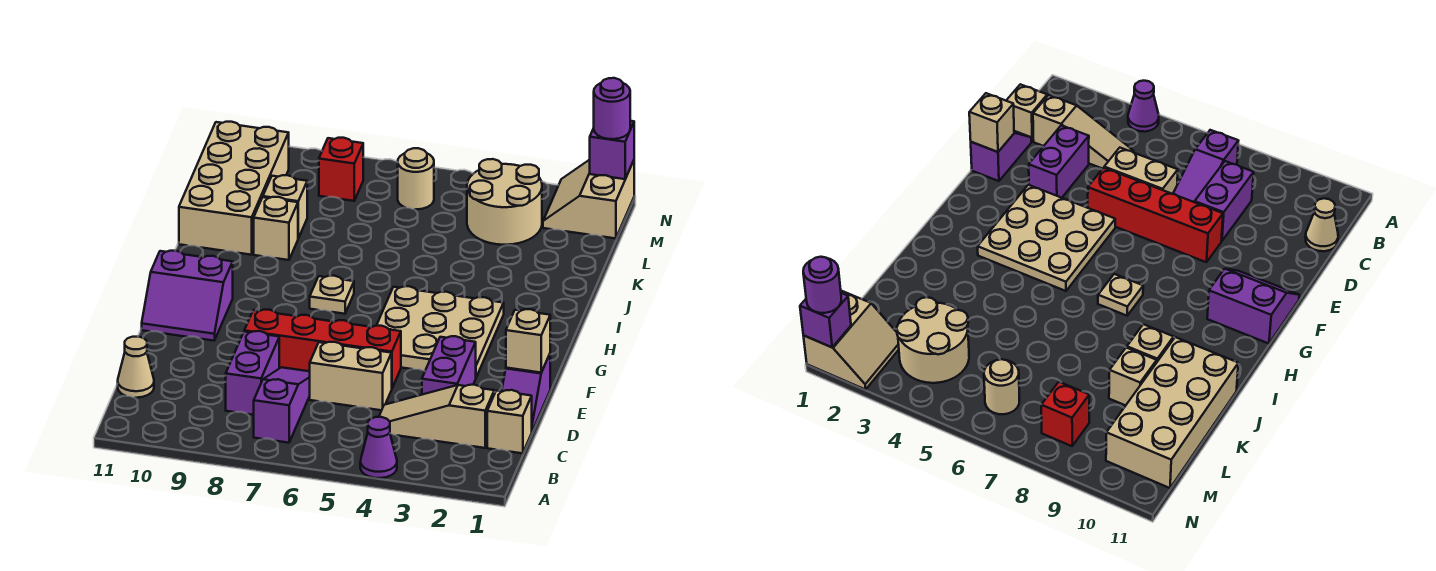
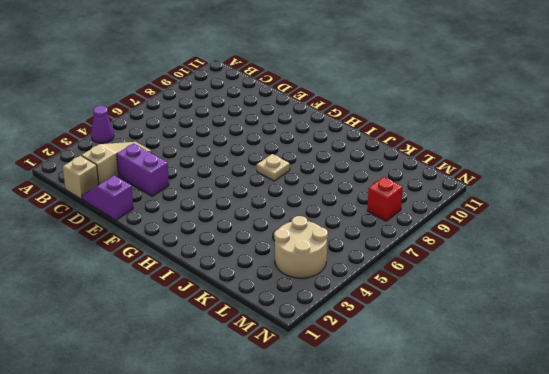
none -> purple 1x3 slope [254,367,310,443]
none -> purple 1x2 brick [226,331,279,415]
none -> tan 1x1 cone [118,337,154,398]

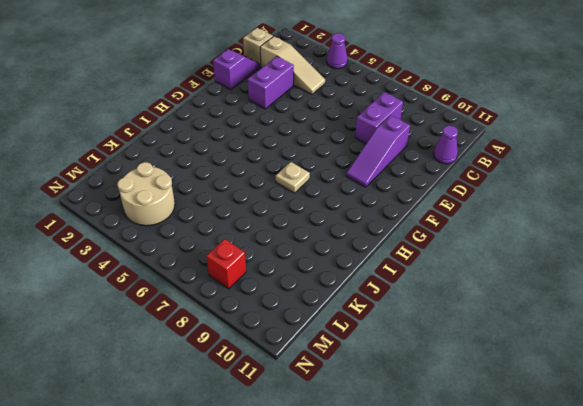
purple 1x1 cone [434,126,458,164] -> tan 1x1 cone [118,337,154,398]
purple 1x3 slope [346,115,410,187] -> purple 1x3 slope moved to [254,367,310,443]
none -> tan 1x2 brick [310,342,392,410]
none -> red 1x4 brick [244,310,401,388]
none -> tan 3x3 plate [376,286,504,377]

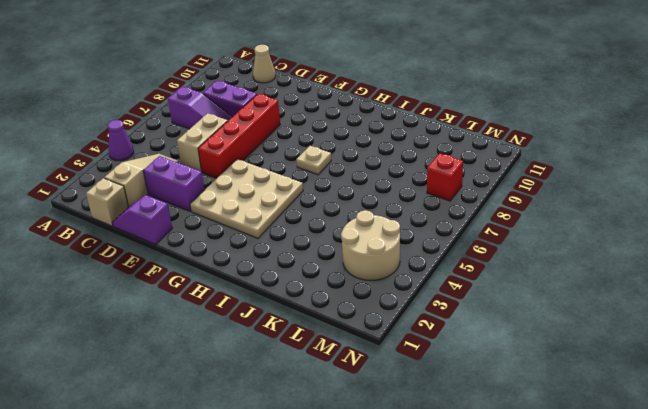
none -> purple 2x2 slope [142,251,233,341]
none -> tan 1x1 brick [254,197,298,260]
none -> tan 2x4 brick [179,122,289,255]

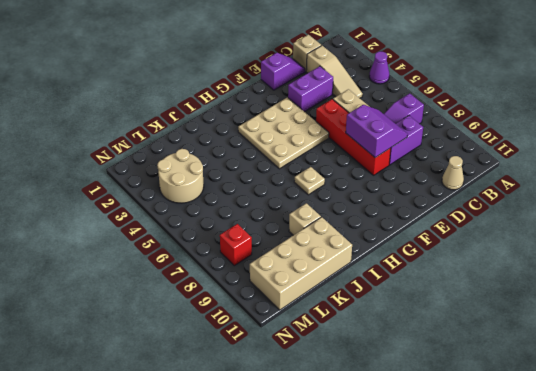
purple 2x2 slope [346,105,408,158] -> purple 2x2 slope moved to [142,251,233,341]
none -> tan 1x1 brick [263,175,307,238]
none -> tan 2x2 slope [543,160,634,238]
none -> tan 1x1 round brick [398,148,434,209]

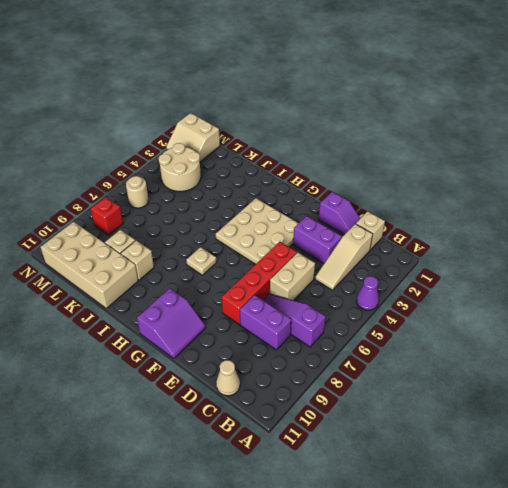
none -> tan 1x1 brick [506,309,550,373]
none -> purple 1x1 brick [590,121,634,179]
none -> purple 1x1 round brick [594,78,630,139]

